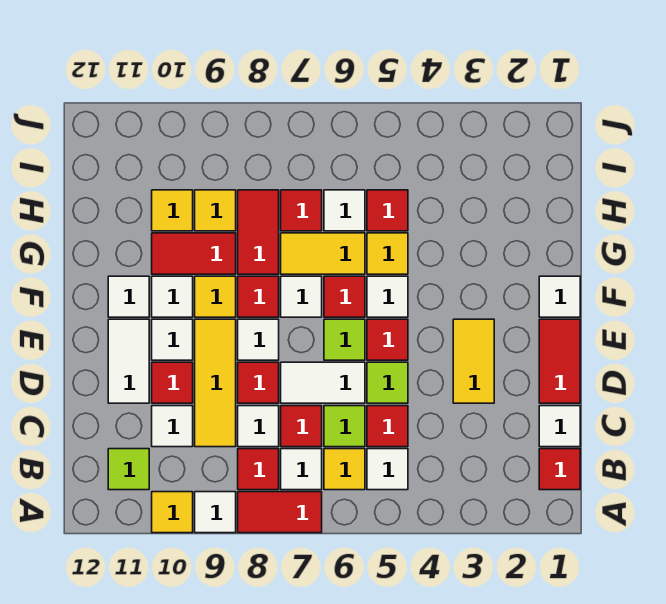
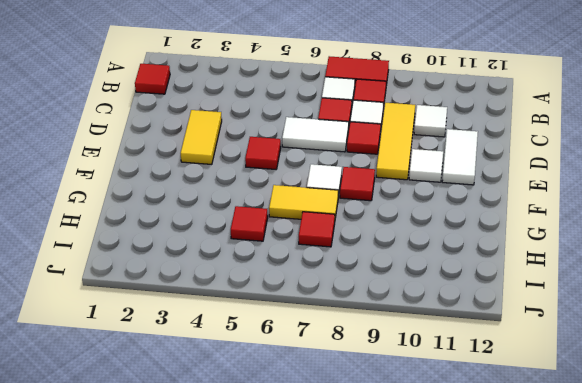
none -> white 1x1 tile [195,492,236,533]
none -> yellow 1x1 tile [152,492,193,533]
none -> white 1x1 tile [367,449,408,490]
none -> yellow 1x1 tile [324,449,365,490]

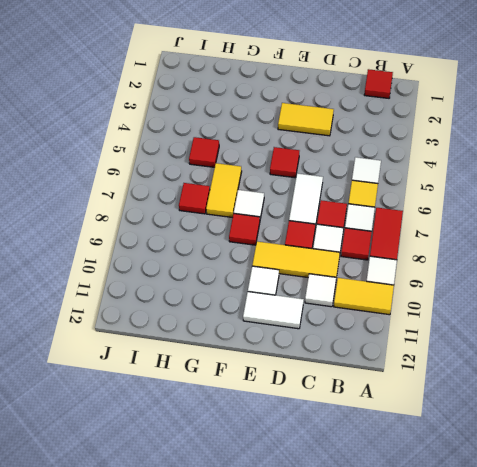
yellow 1x2 tile [334,278,394,315] -> yellow 1x1 tile [152,492,193,533]
none -> lime 1x1 tile [108,449,149,490]
none -> white 1x1 tile [539,406,580,447]
none -> red 1x1 tile [367,406,408,447]
none -> lime 1x1 tile [324,406,365,447]

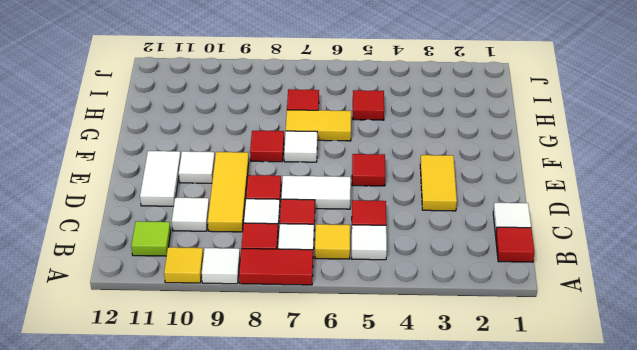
none -> lime 1x1 tile [324,406,365,447]
none -> red 1x2 tile [539,319,580,403]
none -> lime 1x1 tile [367,362,408,403]
none -> red 1x1 tile [152,362,193,403]

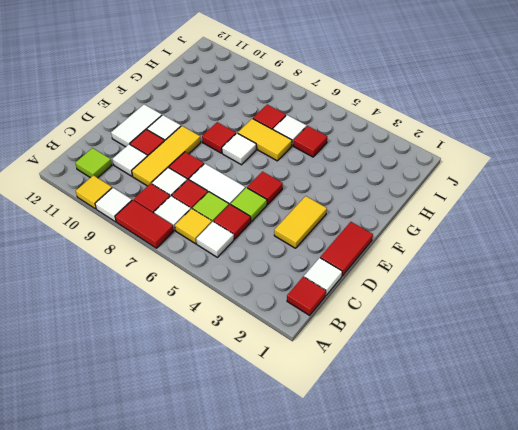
none -> lime 1x1 tile [324,319,365,360]
none -> white 1x1 tile [238,319,279,360]
none -> white 1x1 tile [539,276,580,317]
none -> white 1x1 tile [367,276,408,317]

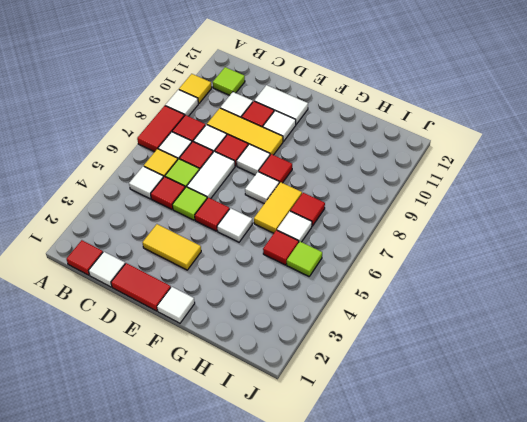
lime 1x1 tile [287,242,322,276] -> lime 1x1 tile moved to [324,319,365,360]
none -> red 1x1 tile [324,276,365,317]
none -> yellow 1x1 tile [195,276,236,317]
none -> white 1x1 tile [152,276,193,317]
none -> white 1x1 tile [108,276,149,317]

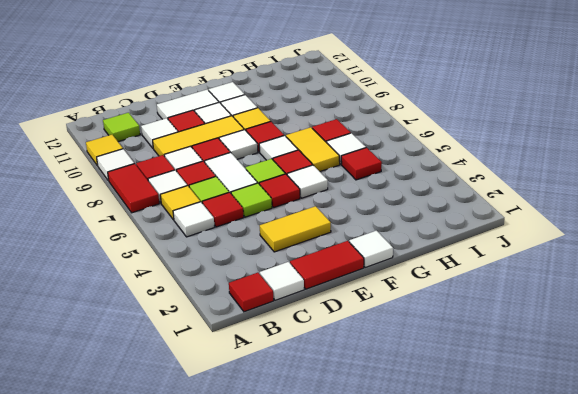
none -> yellow 1x1 tile [367,233,408,274]
none -> red 1x2 tile [238,190,279,274]
none -> red 1x2 tile [152,233,236,274]
none -> yellow 1x1 tile [195,190,236,231]

